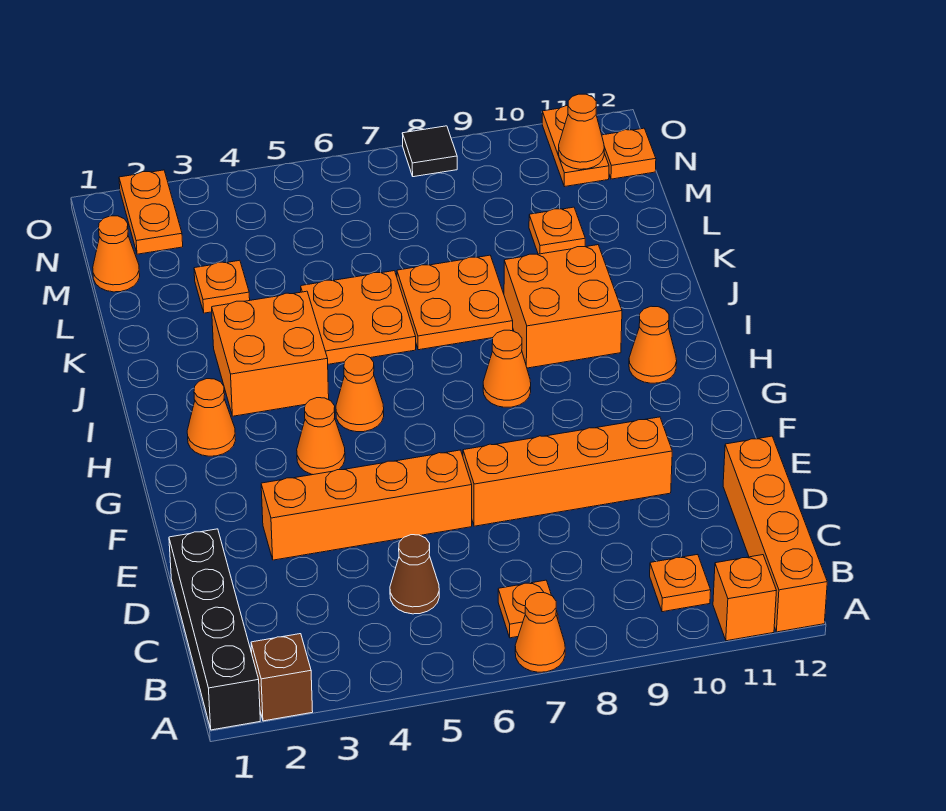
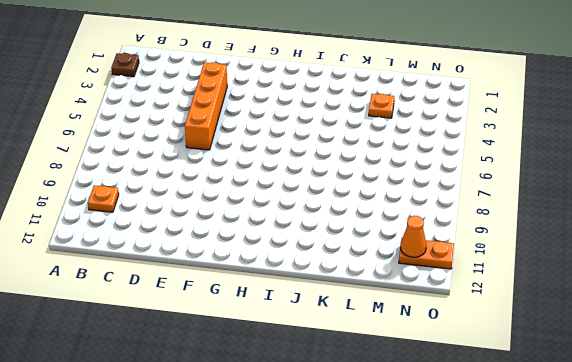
brown 1x1 plate [111,53,139,77] -> brown 1x1 brick [251,634,313,721]
none -> black 1x4 brick [169,529,260,730]
none -> orange 1x1 cone [515,593,565,672]
none -> orange 1x1 brick [713,555,776,641]

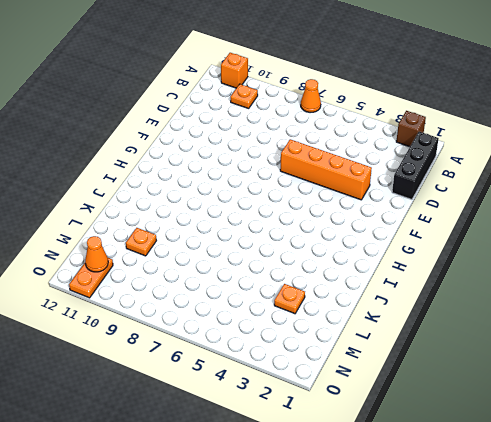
black 1x3 brick [392,132,439,200] -> black 1x4 brick [169,529,260,730]
none -> orange 1x4 brick [723,436,827,632]
none -> orange 1x1 plate [498,580,558,638]
none -> brown 1x1 cone [390,535,439,614]

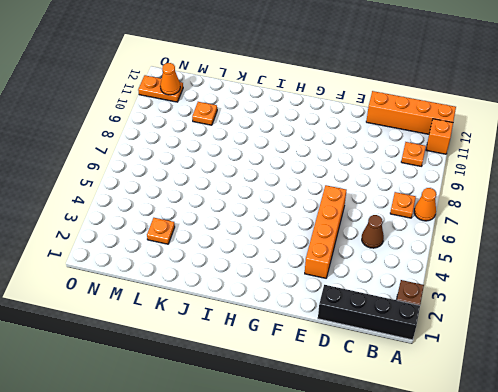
none -> orange 1x4 brick [463,417,672,526]
none -> orange 1x1 cone [297,398,345,475]
none -> orange 1x1 cone [187,379,236,456]

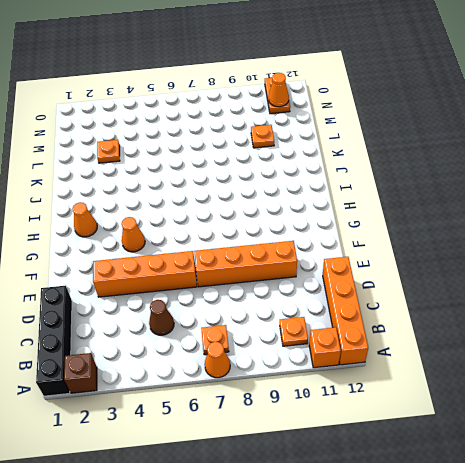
none -> orange 1x1 cone [336,354,384,432]
none -> orange 1x1 cone [483,330,531,407]
none -> orange 1x1 cone [629,306,677,383]

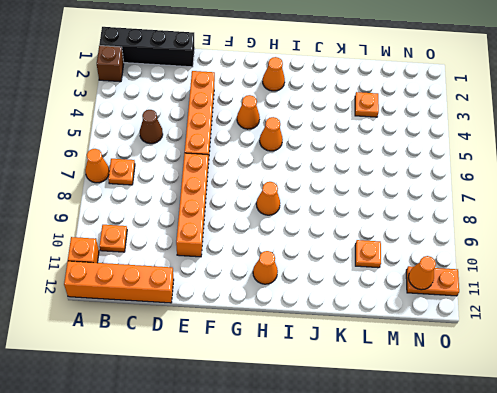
none -> orange 2x2 brick [212,291,329,416]
none -> orange 2x2 brick [504,245,622,368]
none -> orange 2x2 plate [301,271,416,364]

